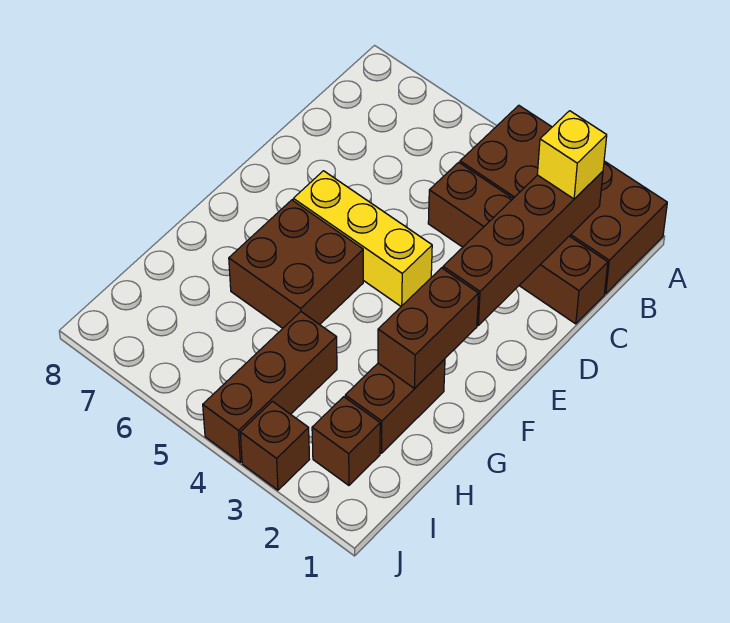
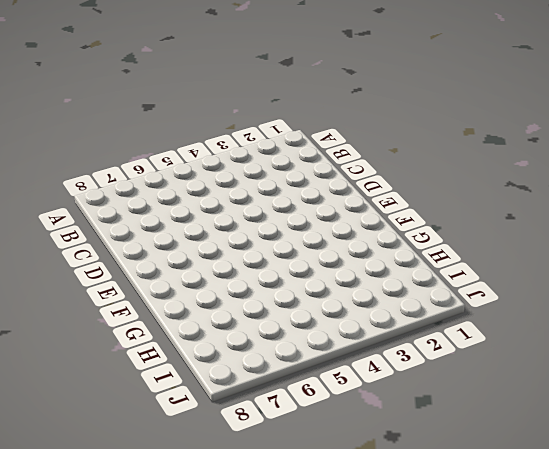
none -> brown 2x4 brick [460,105,667,294]
none -> brown 1x4 brick [428,162,608,324]

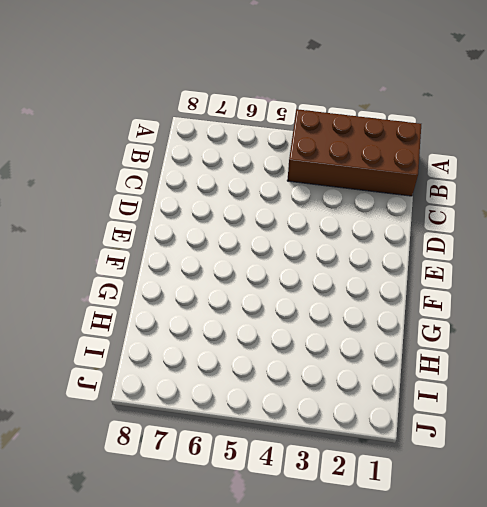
none -> brown 1x4 brick [428,162,608,324]
none -> yellow 1x3 brick [293,171,432,306]

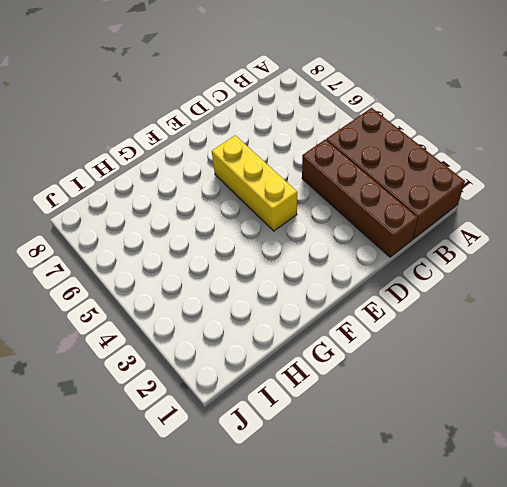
none -> brown 2x2 brick [229,200,363,328]
none -> brown 1x2 brick [345,359,445,453]

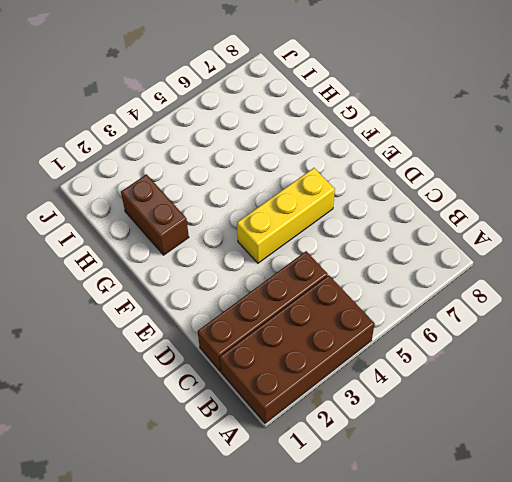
none -> brown 2x2 brick [229,200,363,328]
none -> brown 1x3 brick [203,312,337,463]

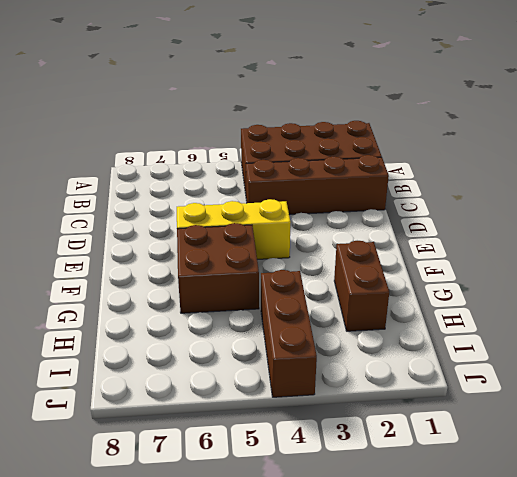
none -> brown 1x1 brick [312,397,380,485]
none -> brown 1x1 brick [240,401,309,490]

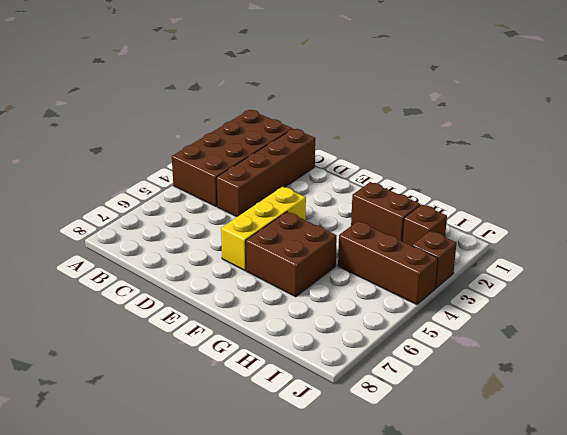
none -> brown 1x4 brick [443,171,603,325]
none -> brown 1x2 brick [378,268,479,388]

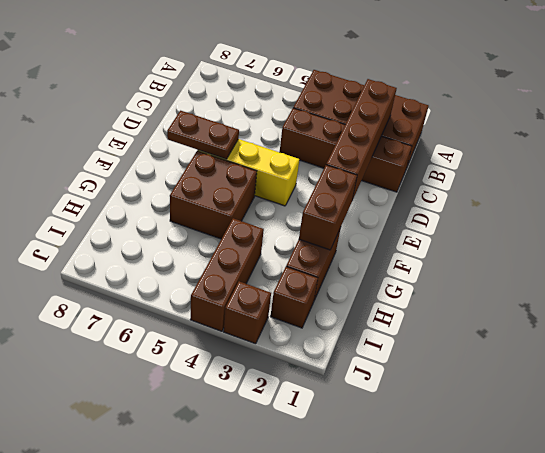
brown 1x2 plate [167,111,239,159] -> none
none -> yellow 1x1 brick [537,111,607,199]

